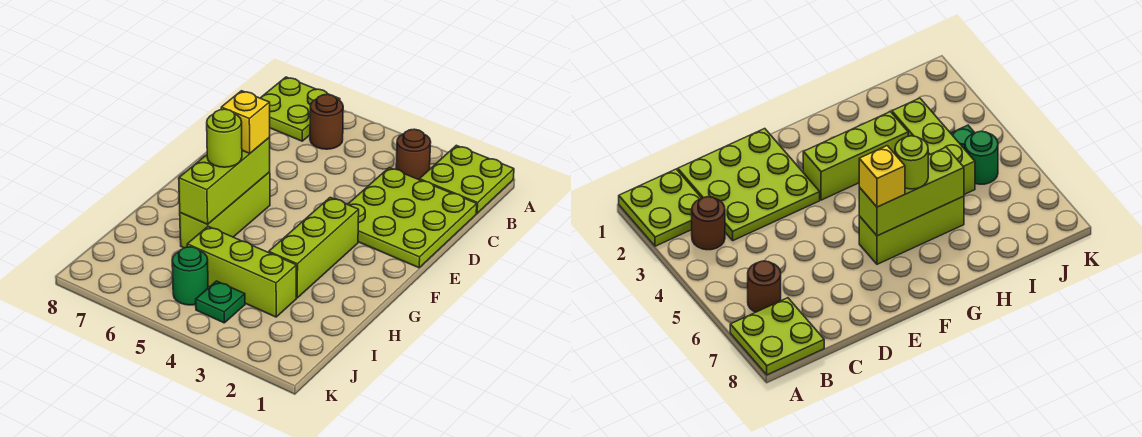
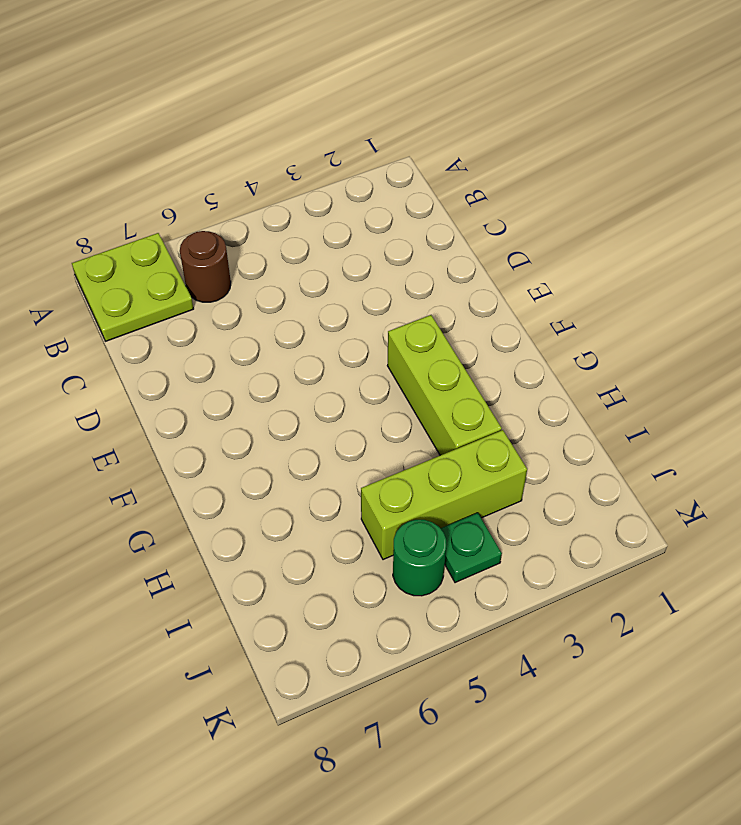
none -> lime 2x2 plate [419,145,514,213]
none -> brown 1x1 round brick [396,129,431,180]
none -> lime 3x3 plate [348,168,477,268]

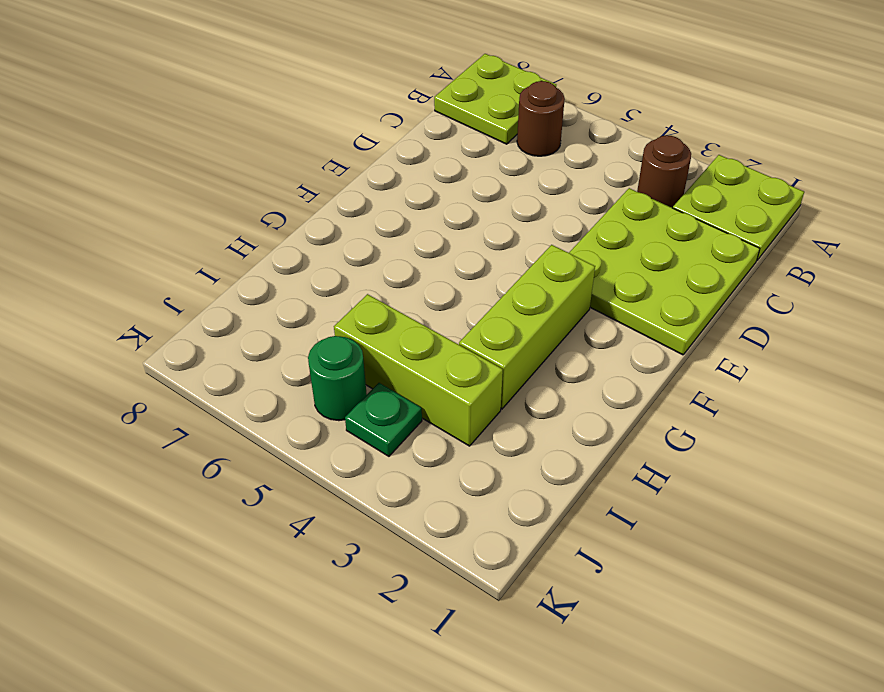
none -> lime 1x3 brick [180,172,270,248]
none -> lime 1x3 brick [179,138,270,224]
none -> yellow 1x1 brick [221,91,270,153]

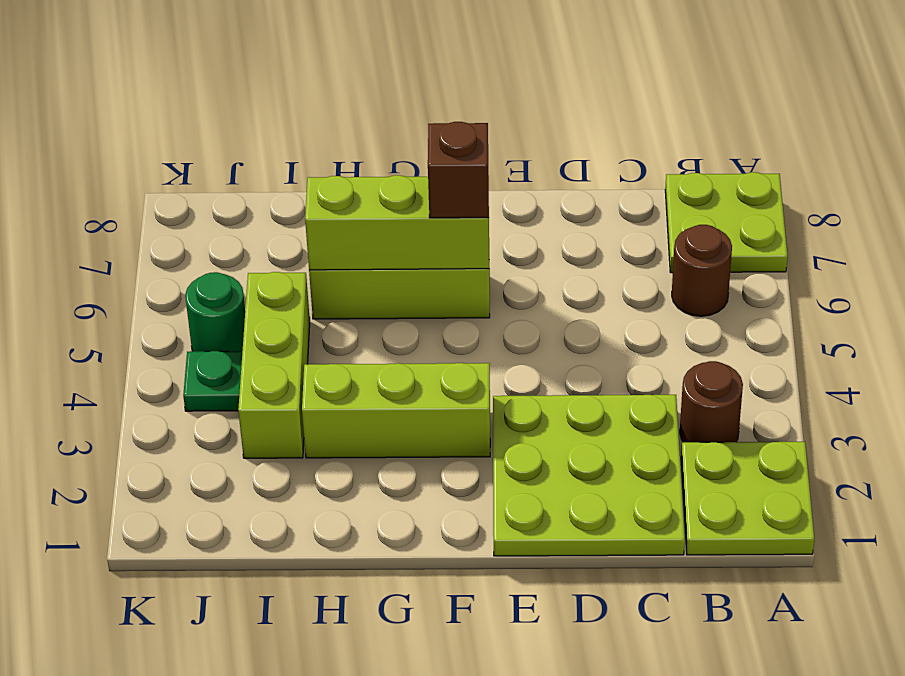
brown 1x1 brick [428,122,489,218] -> yellow 1x1 brick [221,91,270,153]
none -> lime 1x1 round brick [207,109,242,167]

